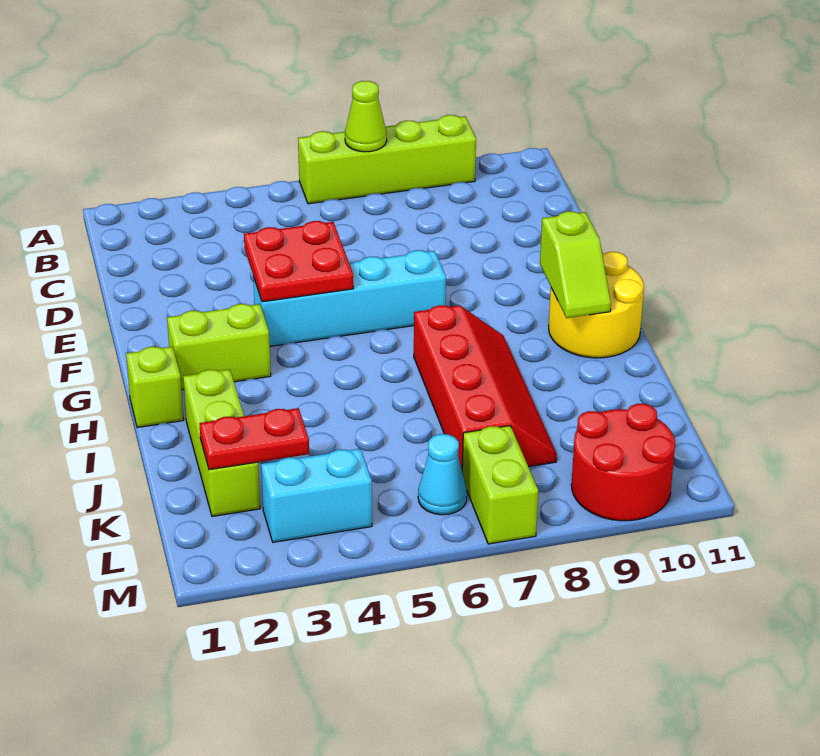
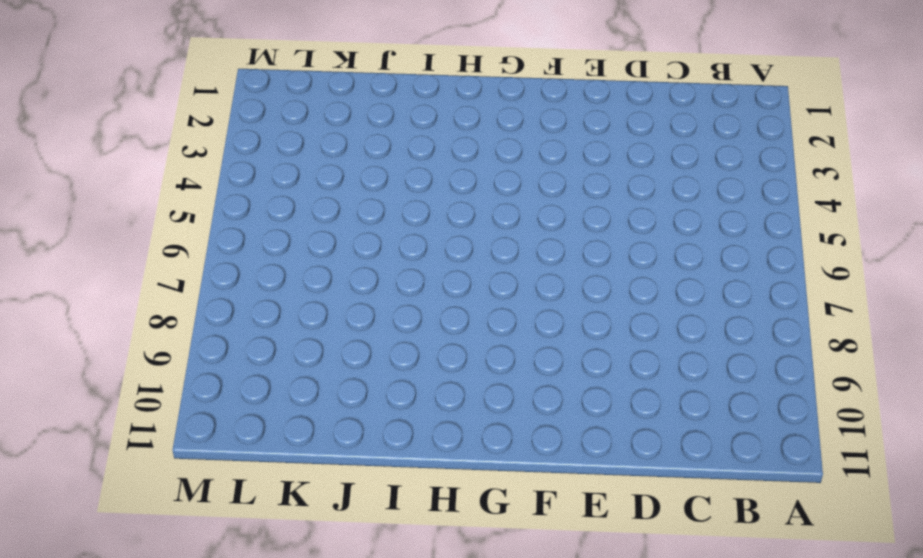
none -> lime 1x4 brick [298,115,476,204]
none -> cyan 1x4 brick [253,250,446,346]
none -> lime 1x2 brick [167,304,271,390]

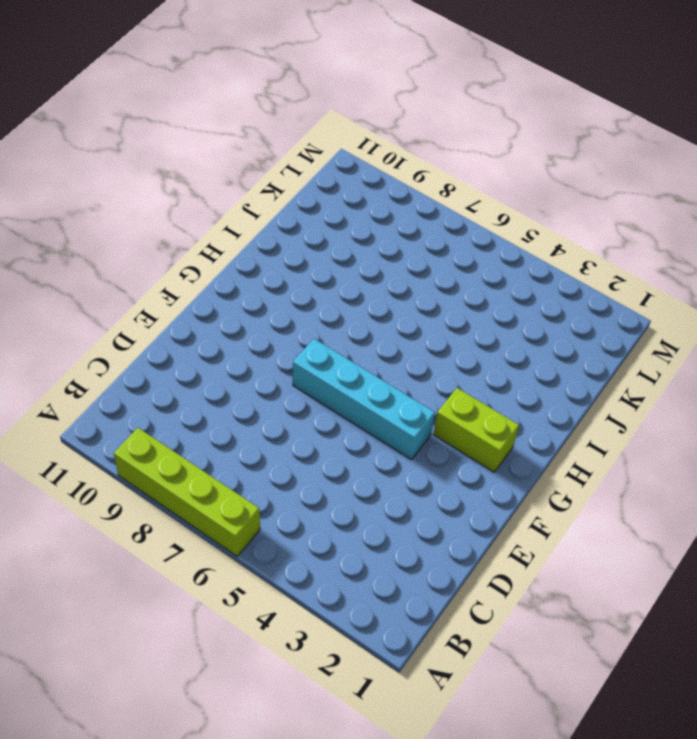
none -> yellow 2x2 round brick [549,252,644,358]
none -> lime 1x1 brick [126,347,184,428]
none -> red 2x4 slope [414,305,557,468]

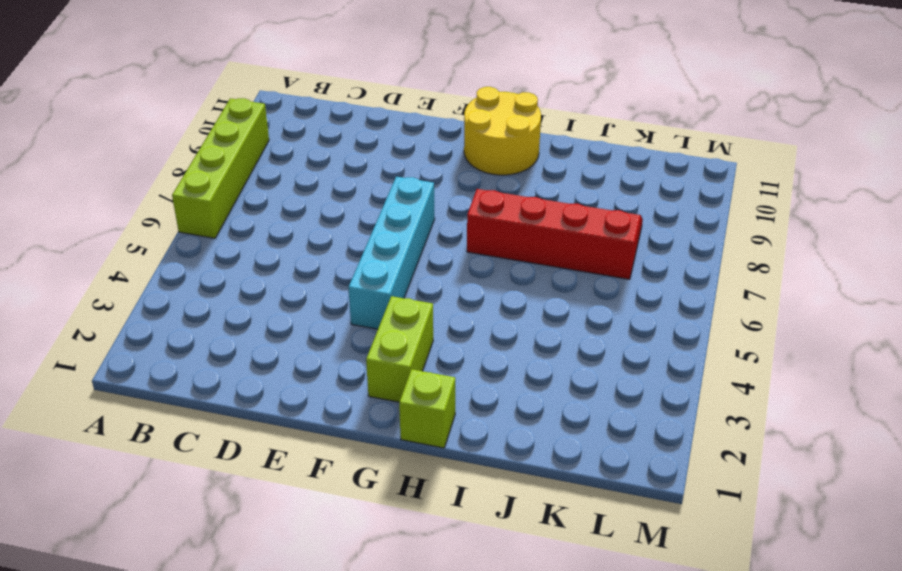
none -> lime 1x3 brick [183,369,260,516]
none -> cyan 1x2 brick [261,449,372,542]
none -> cyan 1x1 cone [418,434,467,515]

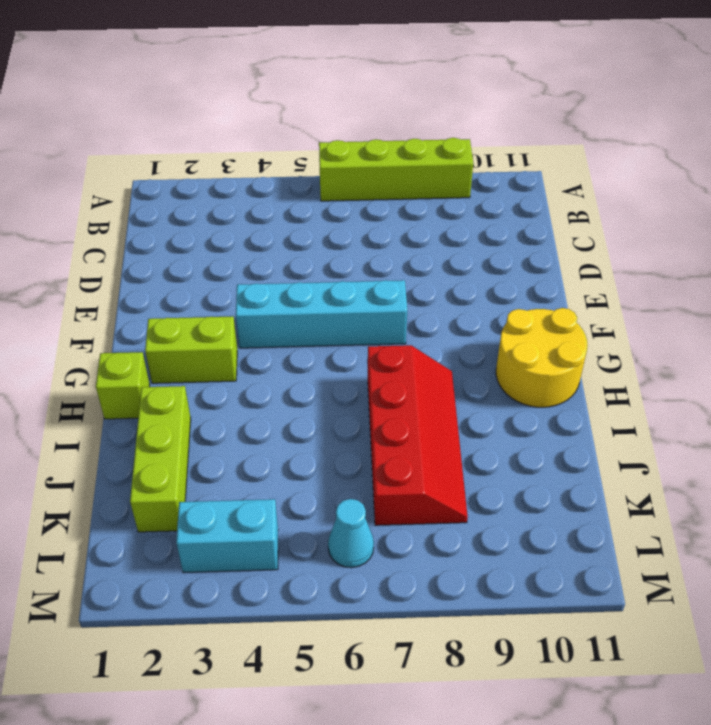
none -> lime 1x2 brick [462,426,538,544]
none -> red 2x2 round brick [571,404,675,521]
none -> lime 1x1 cone [345,81,387,152]

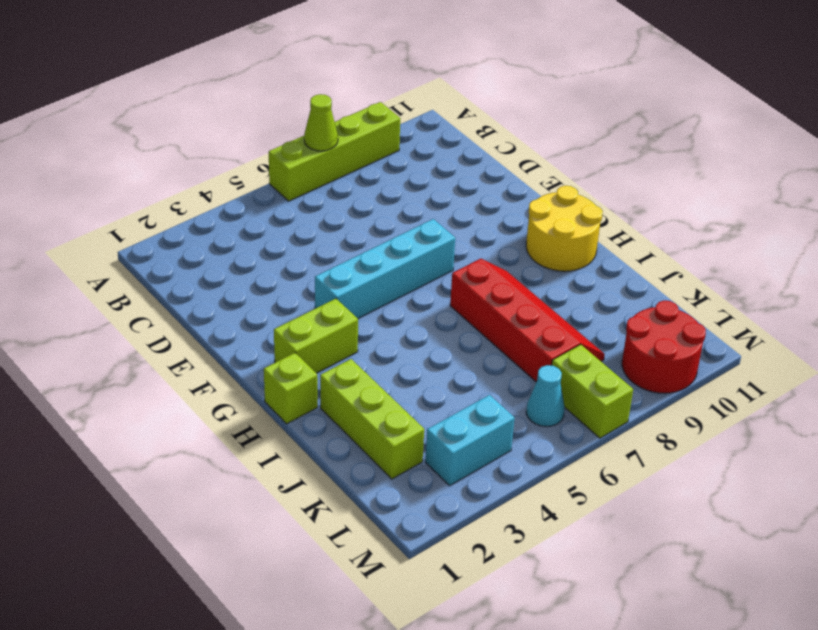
none -> red 2x2 plate [244,221,354,302]
none -> lime 1x2 slope [540,211,611,318]
none -> red 1x2 plate [199,408,309,470]

